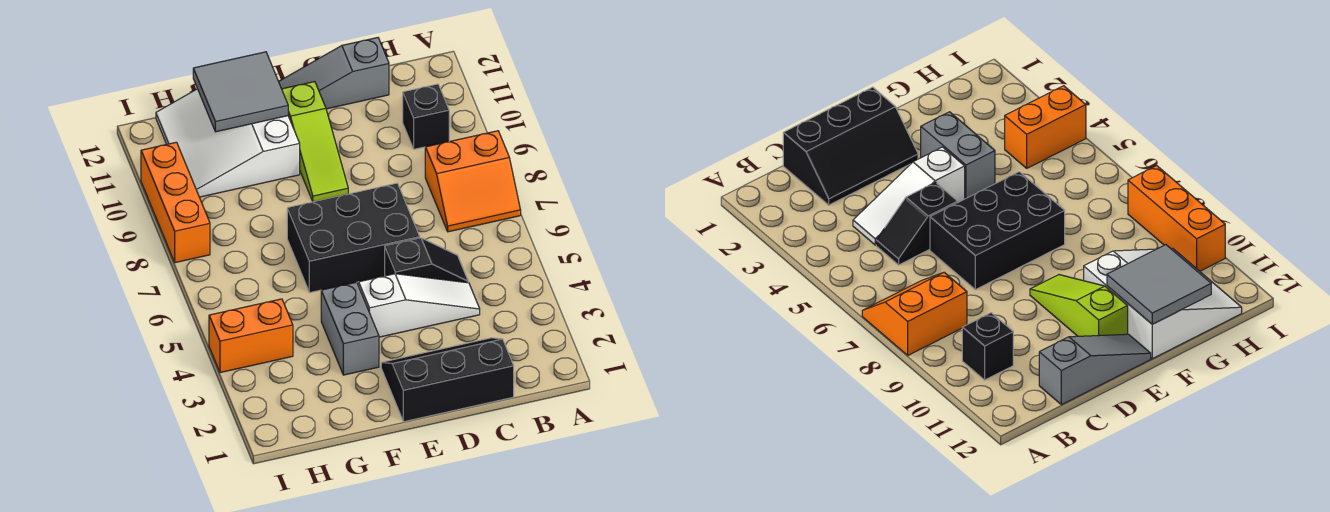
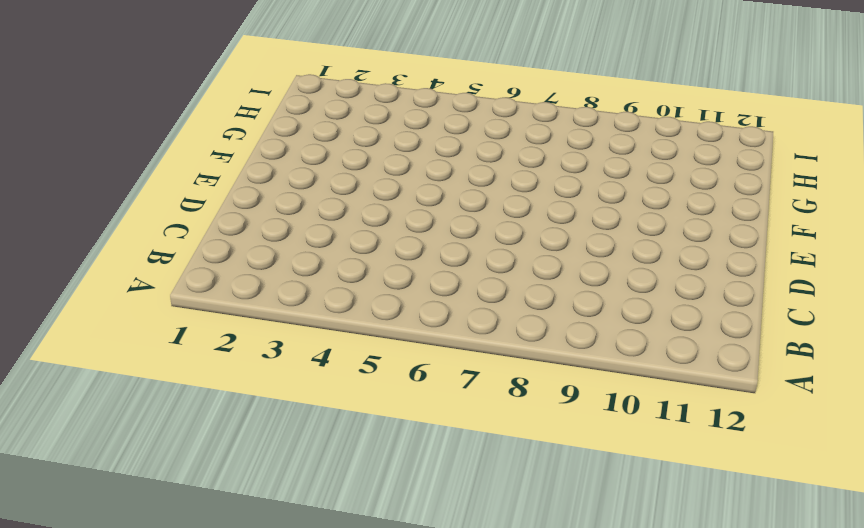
none -> orange 2x2 slope [425,131,521,232]
none -> black 1x1 brick [403,84,449,149]
none -> black 2x3 slope [381,338,514,422]

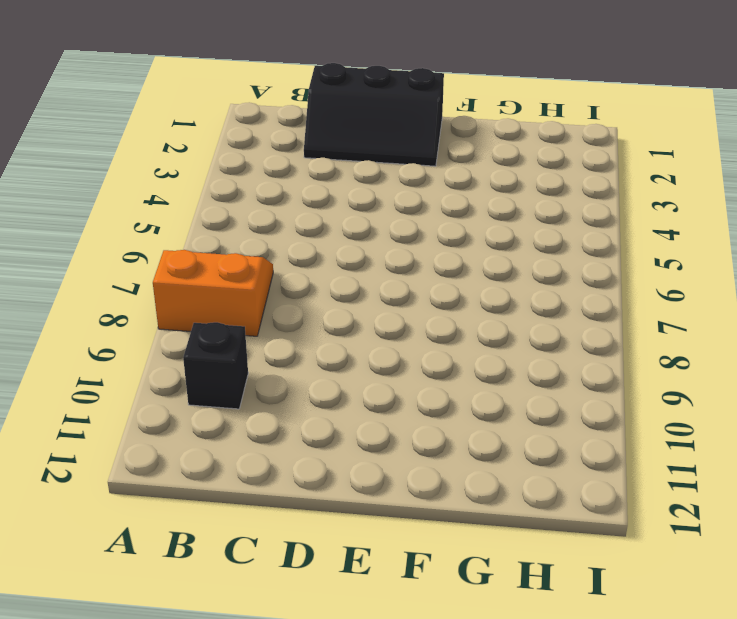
none -> white 1x3 slope [359,274,480,337]
none -> black 1x2 slope [385,238,468,283]
none -> grey 1x3 slope [279,38,389,109]

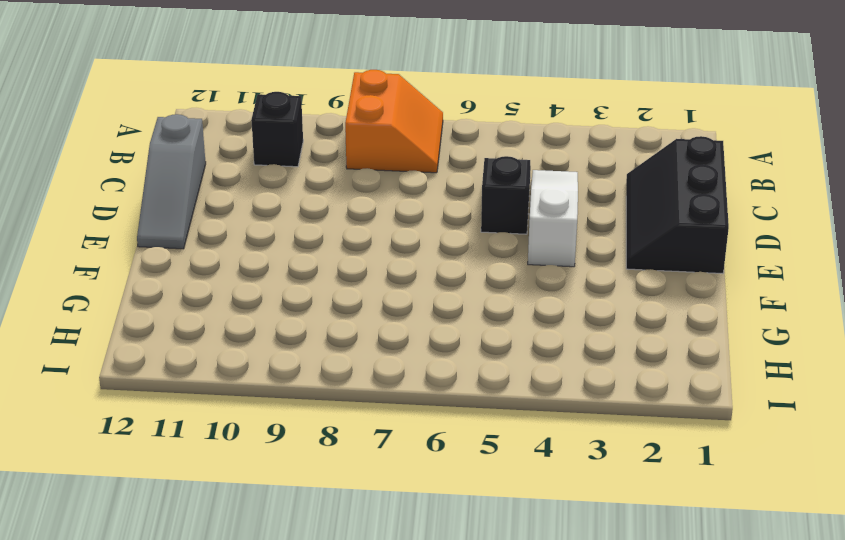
none -> black 2x3 brick [287,183,420,293]
none -> lime 1x3 slope [282,82,348,202]
none -> grey 1x2 brick [321,282,379,375]

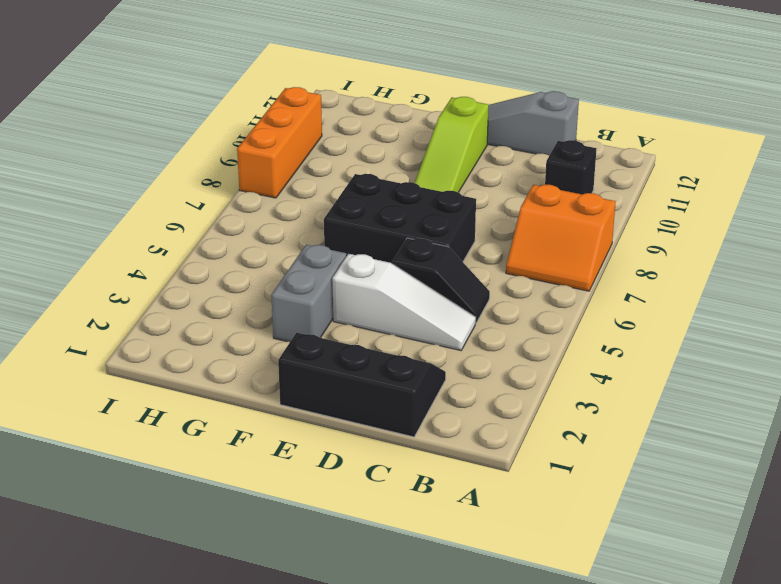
none -> white 3x3 slope [156,89,300,197]
none -> orange 1x2 brick [209,299,293,373]
none -> grey 2x2 tile [193,52,288,132]

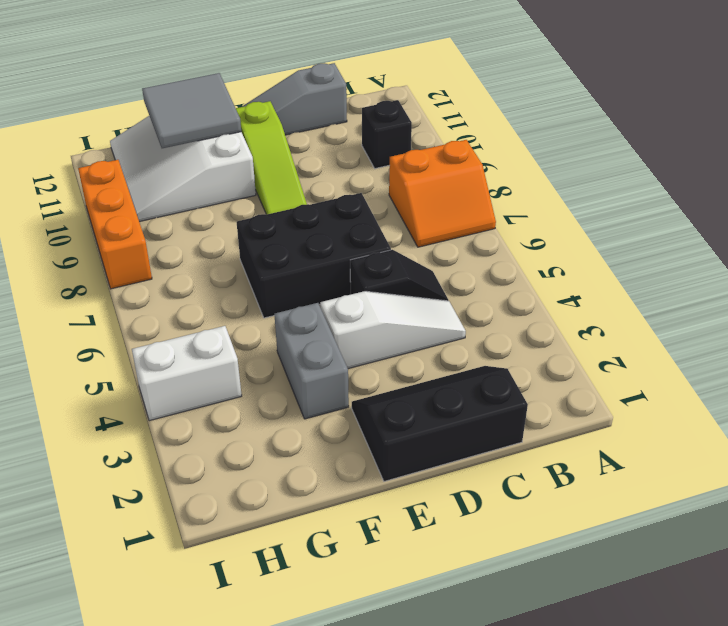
white 1x2 brick [132,326,242,421] -> orange 1x2 brick [209,299,293,373]

